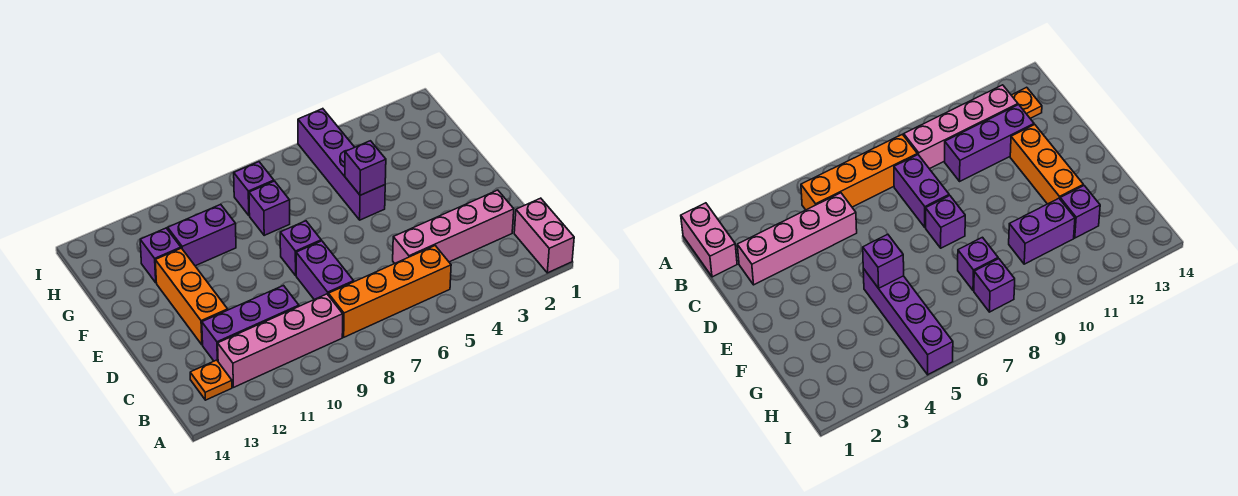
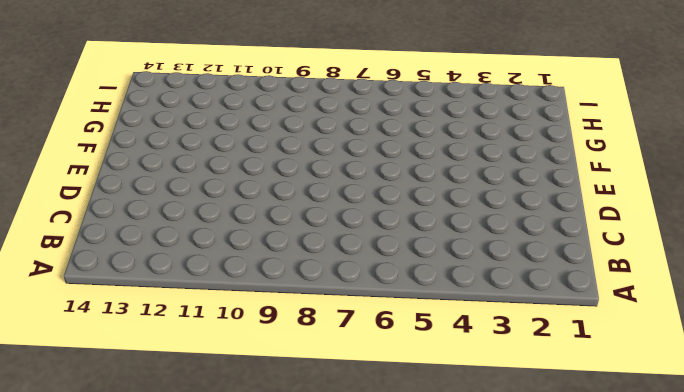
none -> pink 1x2 brick [514,198,574,273]
none -> orange 1x4 brick [328,246,451,337]
none -> pink 1x4 brick [218,294,343,387]

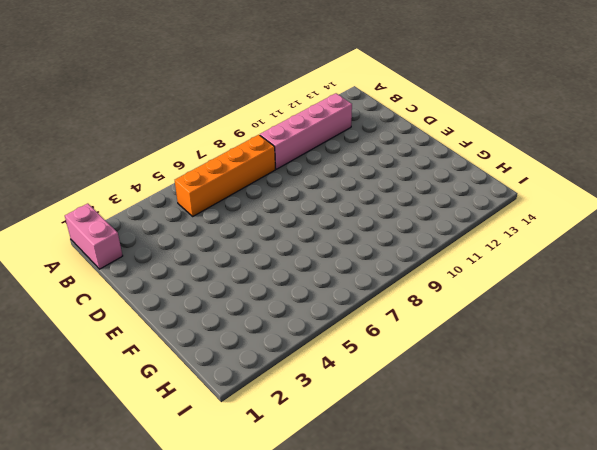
none -> orange 1x1 plate [190,360,232,400]
none -> pink 1x4 brick [393,190,514,263]
none -> purple 1x2 brick [296,241,354,300]

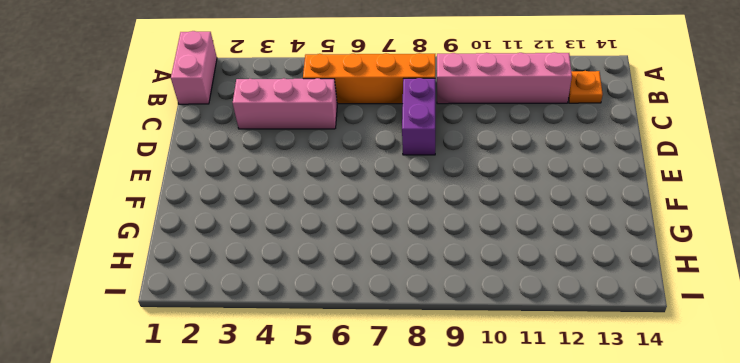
pink 1x3 brick [233,78,337,129] -> pink 1x4 brick [393,190,514,263]
none -> purple 1x3 brick [202,286,299,361]
none -> orange 1x3 brick [155,248,228,345]
none -> purple 1x1 brick [280,221,321,275]

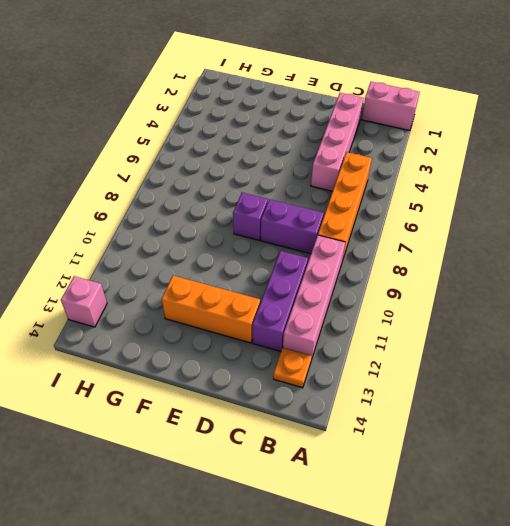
pink 1x1 brick [61,276,107,327] -> none
none -> purple 1x4 brick [298,109,385,220]
none -> purple 1x1 brick [249,181,290,235]
none -> purple 1x2 brick [168,204,236,266]

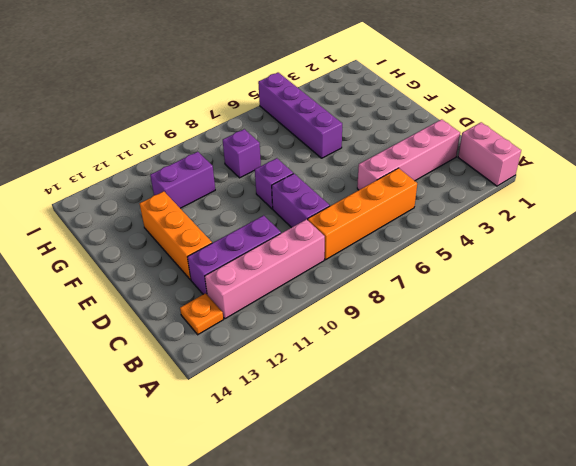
none -> purple 1x1 brick [140,228,181,283]
none -> purple 1x1 brick [234,162,274,216]
none -> purple 1x1 brick [345,141,386,195]

